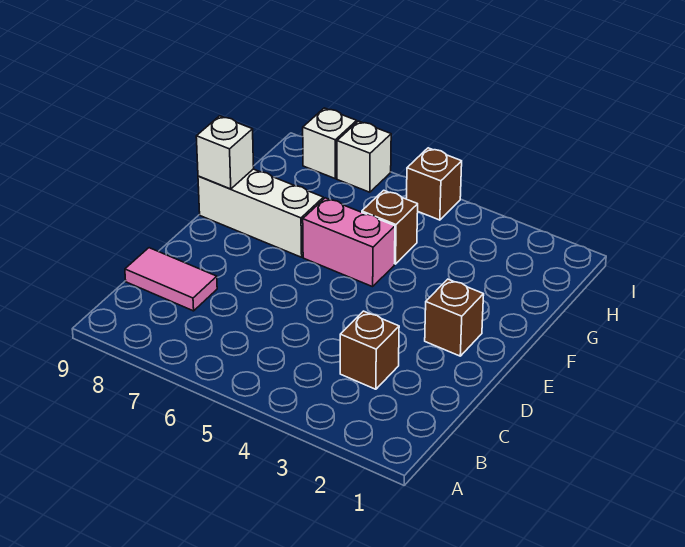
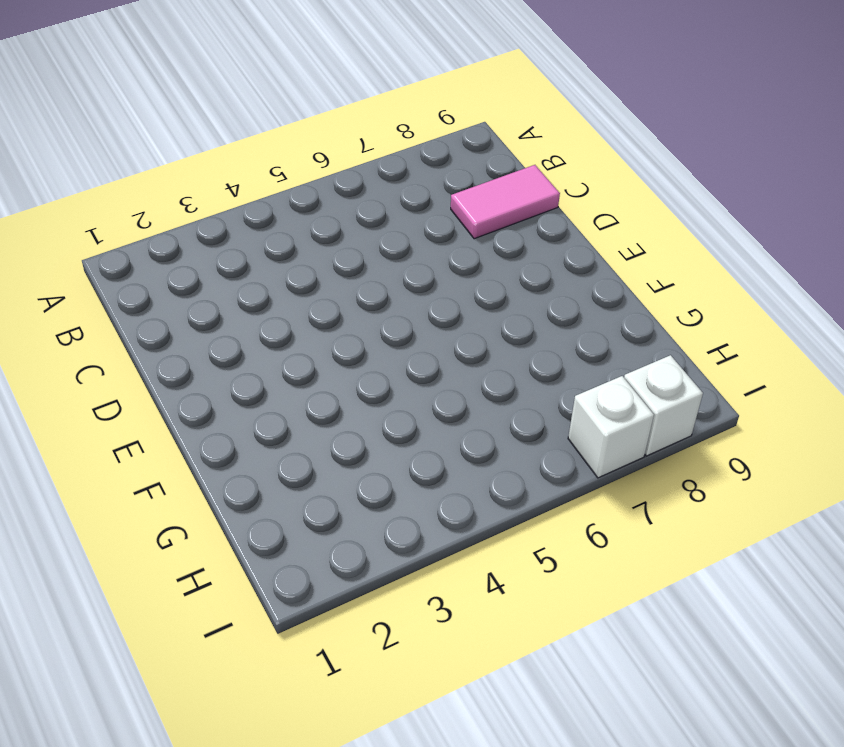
none -> brown 1x1 brick [340,311,399,389]
none -> brown 1x1 brick [425,279,484,356]

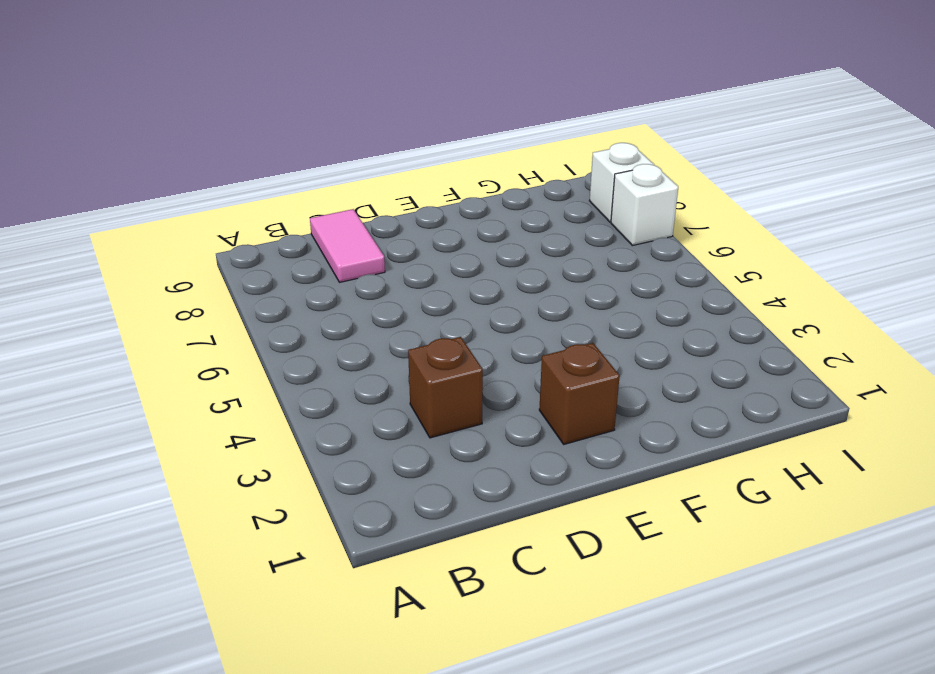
none -> pink 1x2 brick [303,198,395,287]
none -> white 1x3 brick [198,169,323,257]

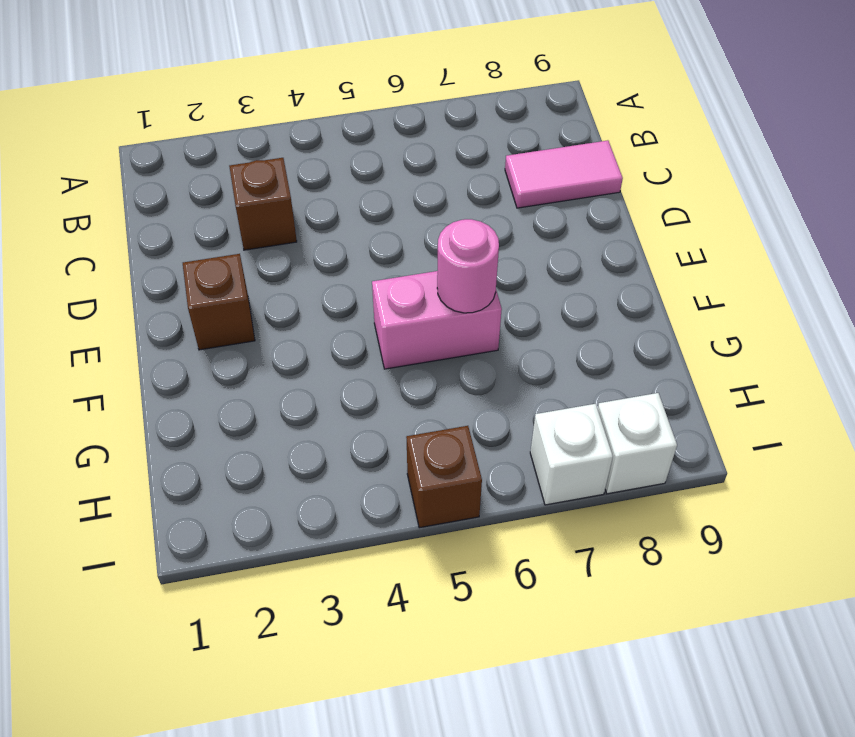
pink 1x1 round brick [437,219,499,313] -> none
none -> white 1x3 brick [198,169,323,257]
none -> brown 1x1 brick [362,190,418,264]

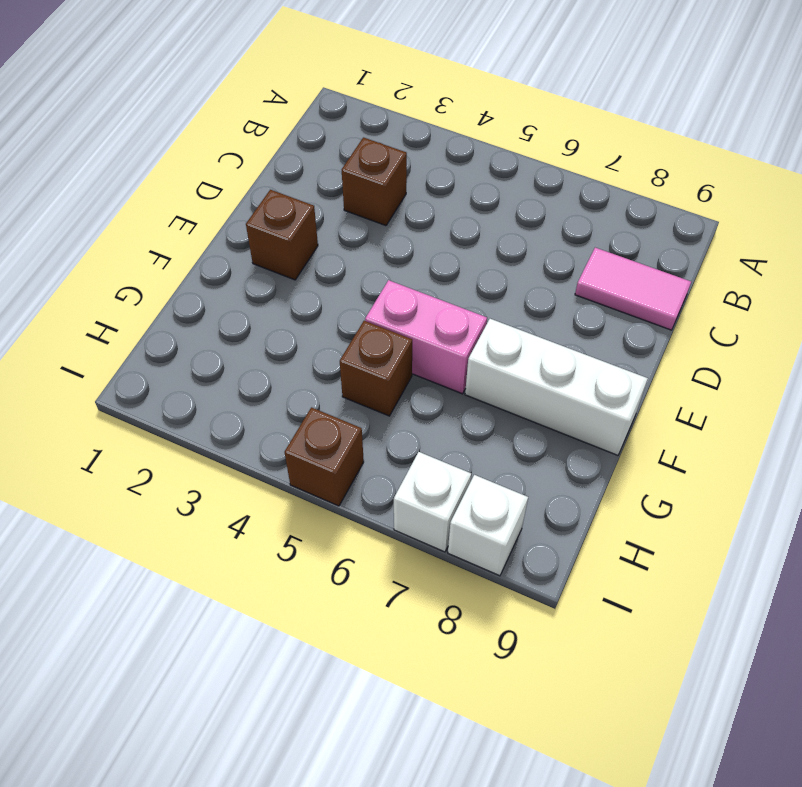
none -> white 1x1 brick [196,116,254,189]

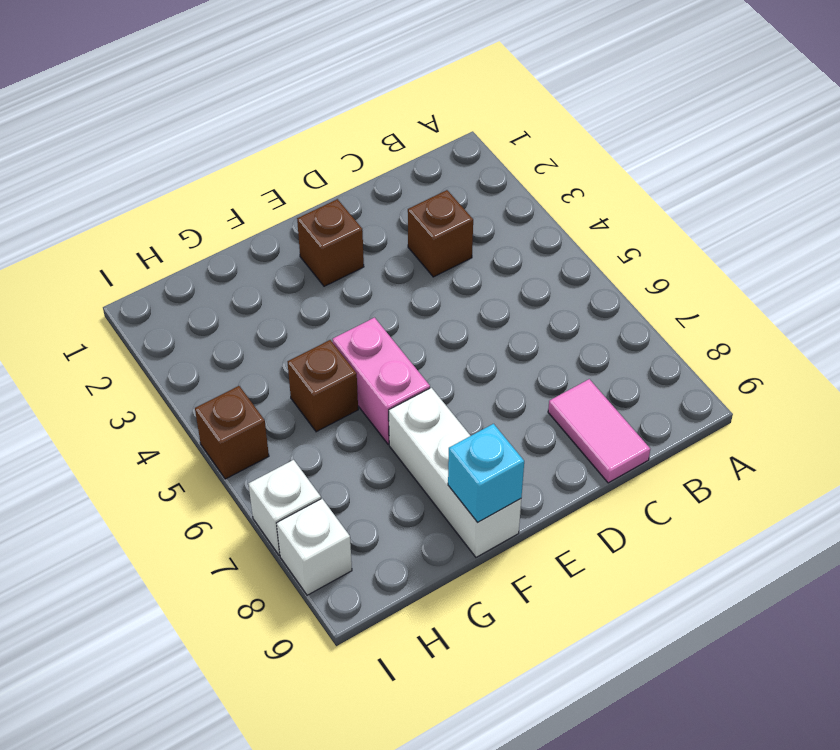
cyan 1x1 brick [448,424,524,522] -> white 1x1 brick [196,116,254,189]

